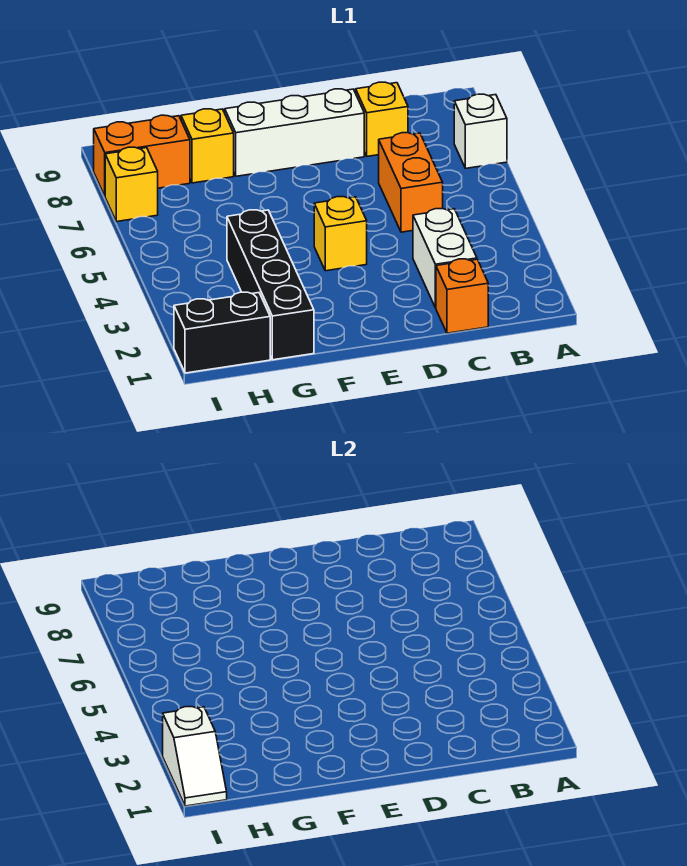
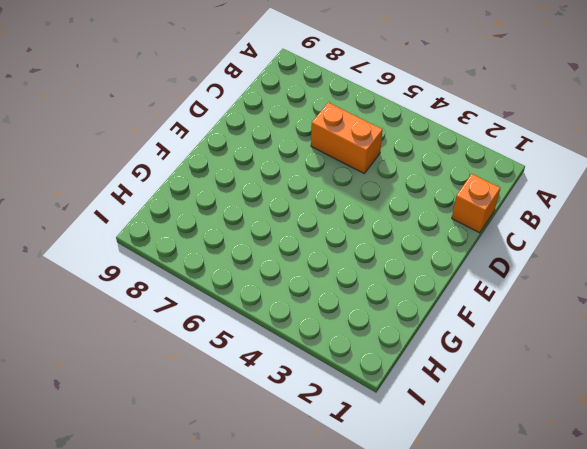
none -> white 1x1 brick [454,94,507,168]
none -> white 1x2 brick [413,209,477,308]
none -> yellow 1x1 brick [356,82,408,156]

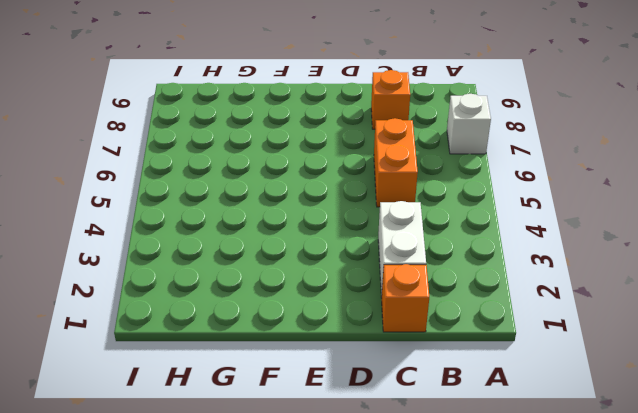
orange 1x1 brick [371,70,410,129] -> yellow 1x1 brick [356,82,408,156]
none -> white 1x3 brick [225,89,364,176]
none -> yellow 1x1 brick [314,197,367,271]
none -> black 1x4 brick [227,210,314,360]

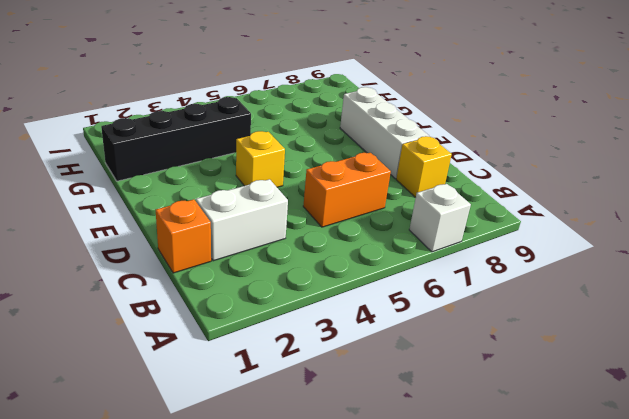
none -> yellow 1x1 brick [181,109,234,183]
none -> black 1x2 brick [174,292,270,373]
none -> orange 1x2 brick [94,115,190,196]

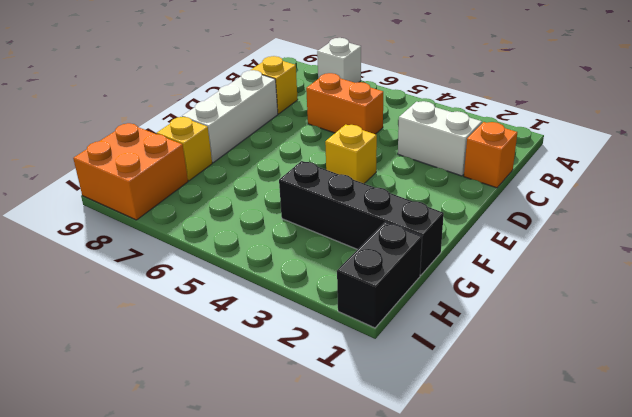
orange 2x2 brick [73,123,188,220] -> orange 1x2 brick [94,115,190,196]
none -> yellow 1x1 brick [105,147,158,222]
none -> white 1x2 slope [163,707,227,806]

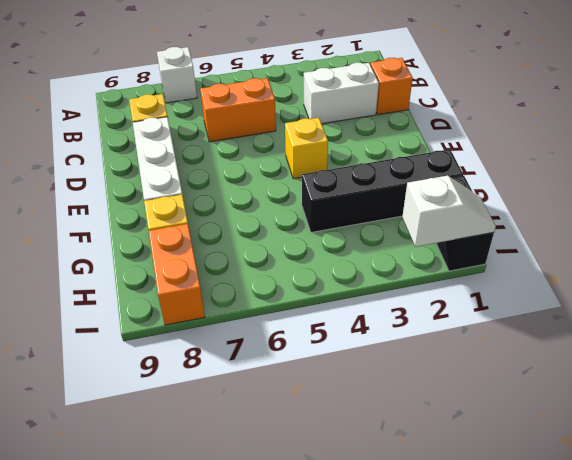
none -> yellow 1x1 brick [105,147,158,222]

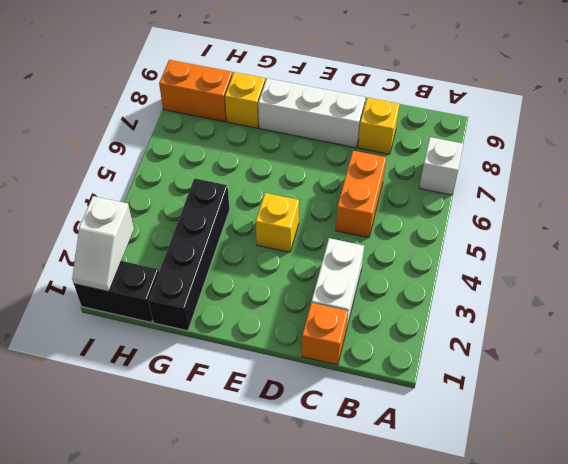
none -> yellow 1x1 brick [105,147,158,222]

